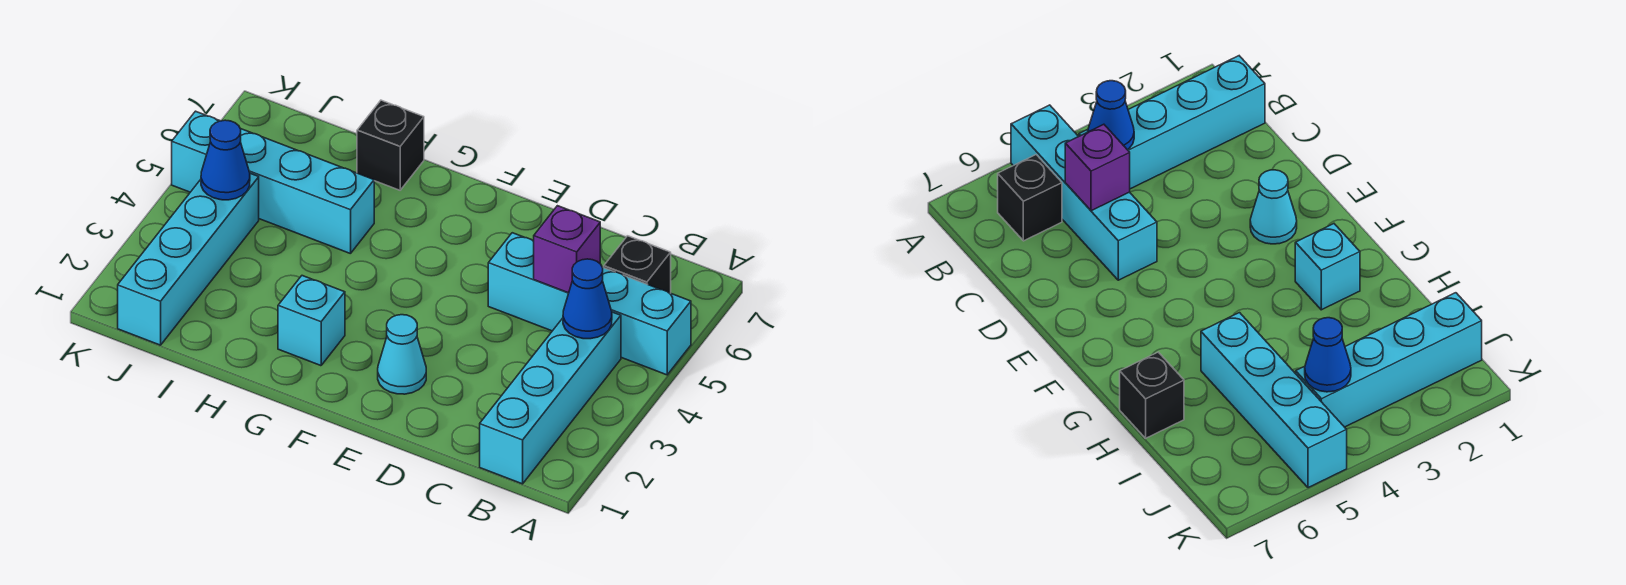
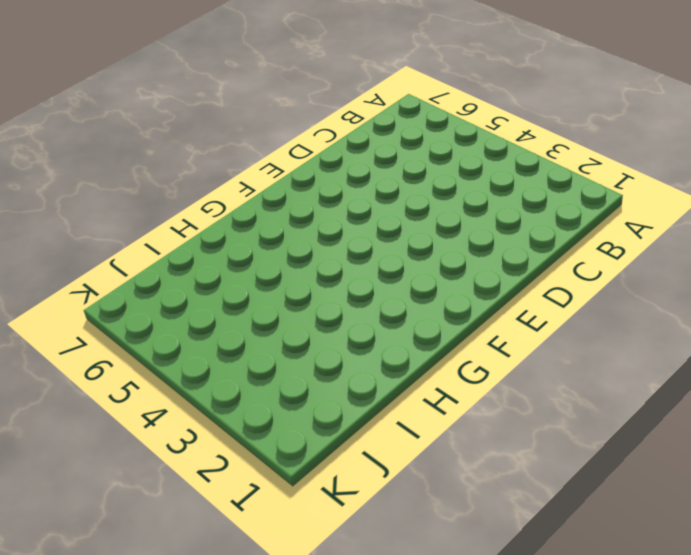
none -> cyan 1x4 brick [488,233,691,375]
none -> cyan 1x4 brick [480,312,621,484]

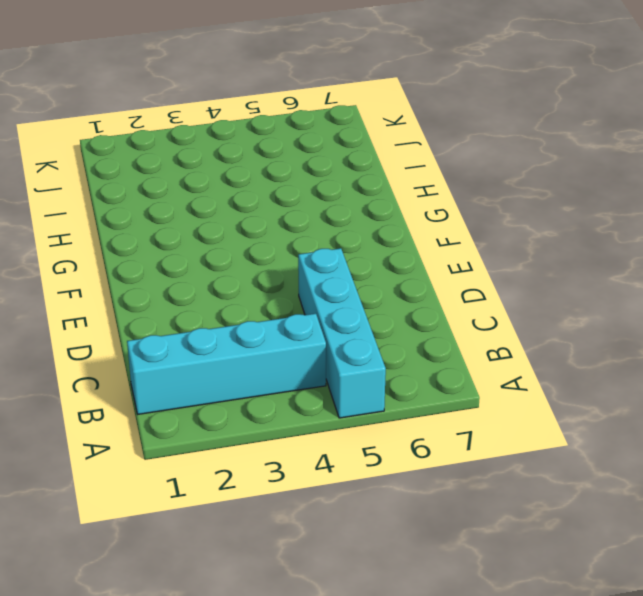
none -> black 1x1 brick [604,236,671,293]
none -> cyan 1x1 cone [378,315,426,394]

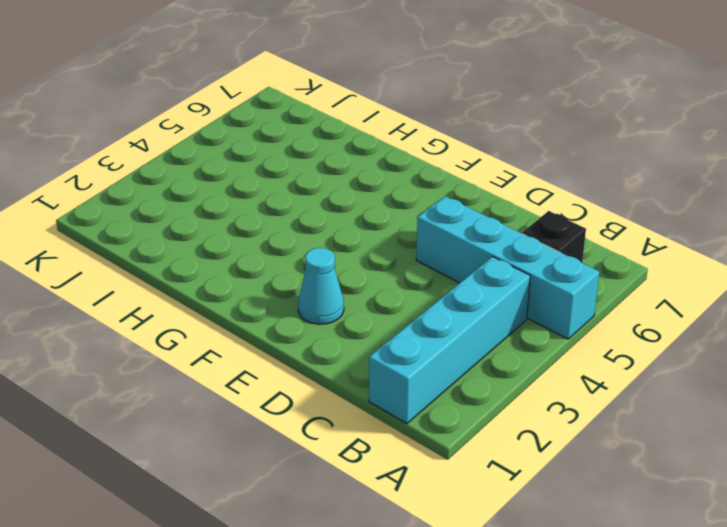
none -> cyan 1x1 brick [278,276,345,366]
none -> cyan 1x4 brick [172,111,374,254]

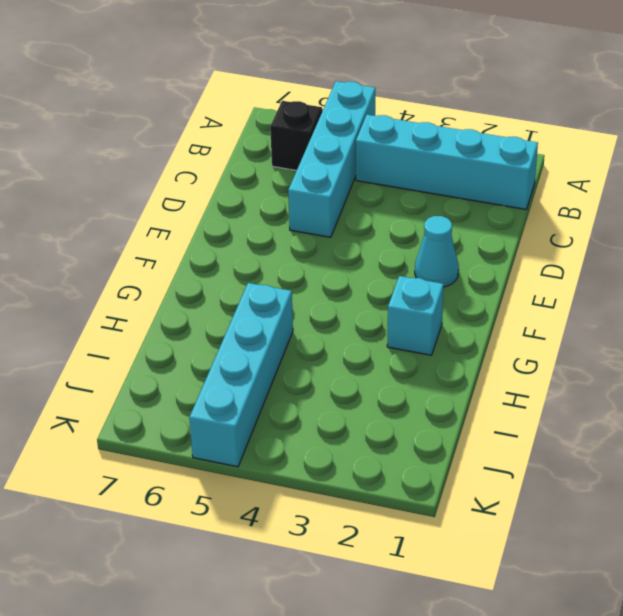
none -> black 1x1 brick [357,100,424,190]
none -> cyan 1x4 brick [118,173,259,345]

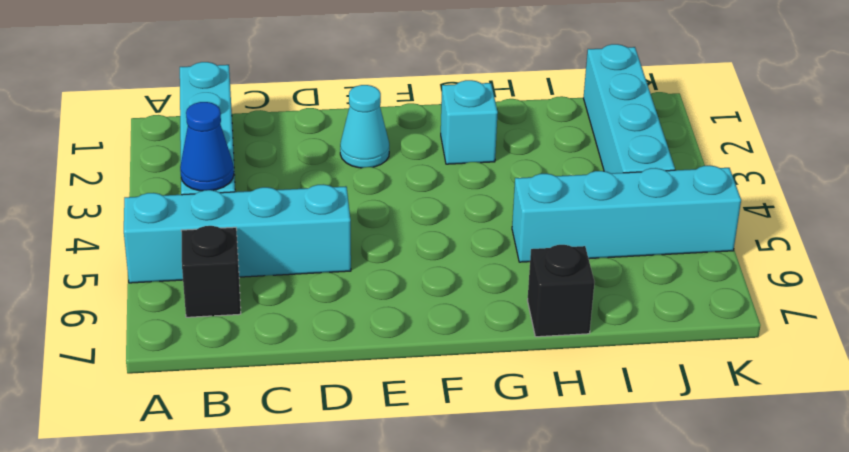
none -> purple 1x1 brick [534,206,600,293]
none -> blue 1x1 cone [201,120,250,200]

